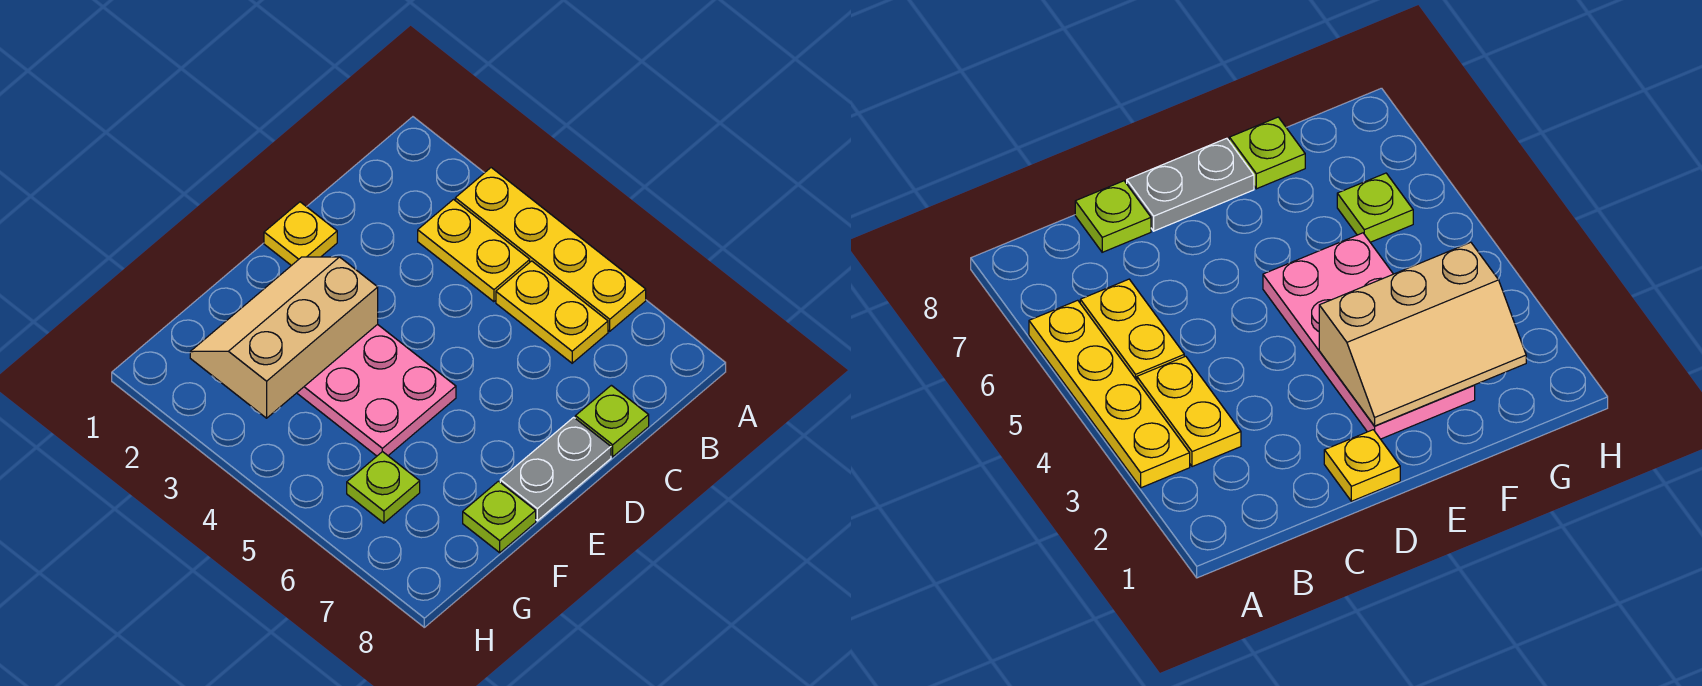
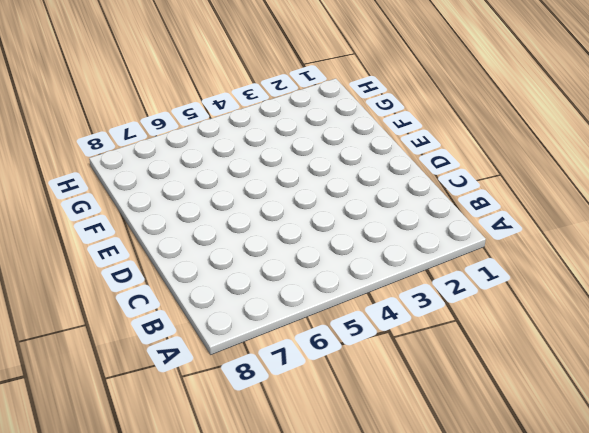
none -> yellow 1x4 plate [455,168,646,331]
none -> yellow 1x2 plate [418,200,530,302]

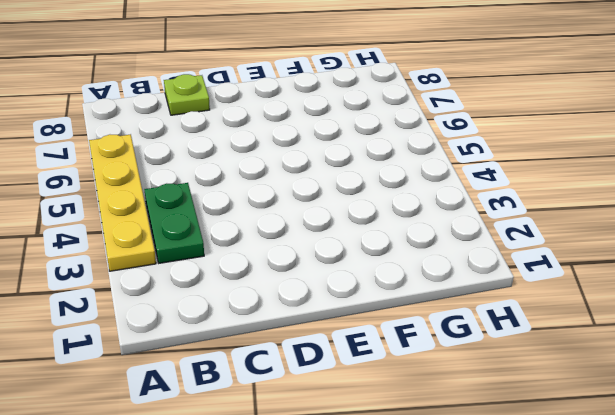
green 1x2 plate [144,183,204,263] -> yellow 1x2 plate [418,200,530,302]
none -> yellow 1x2 plate [496,261,608,363]
none -> yellow 1x1 plate [264,202,337,266]

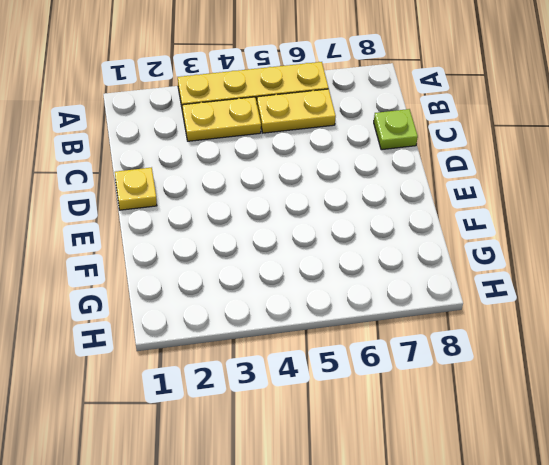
none -> grey 1x2 plate [500,417,611,521]
none -> pink 2x4 plate [297,324,456,456]

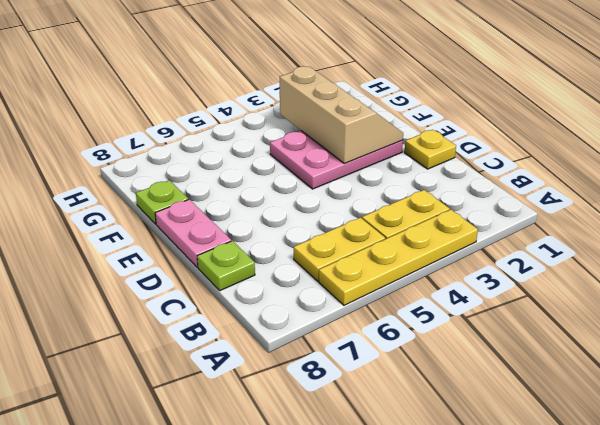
pink 1x2 plate [155,199,231,267] -> grey 1x2 plate [500,417,611,521]
pink 2x3 plate [270,131,403,189] -> pink 2x4 plate [297,324,456,456]
none -> lime 1x1 plate [347,452,420,523]

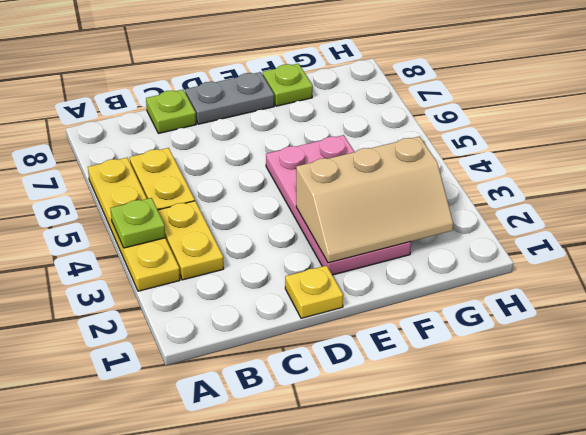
lime 1x1 plate [110,198,165,248] -> lime 1x1 plate moved to [347,452,420,523]

